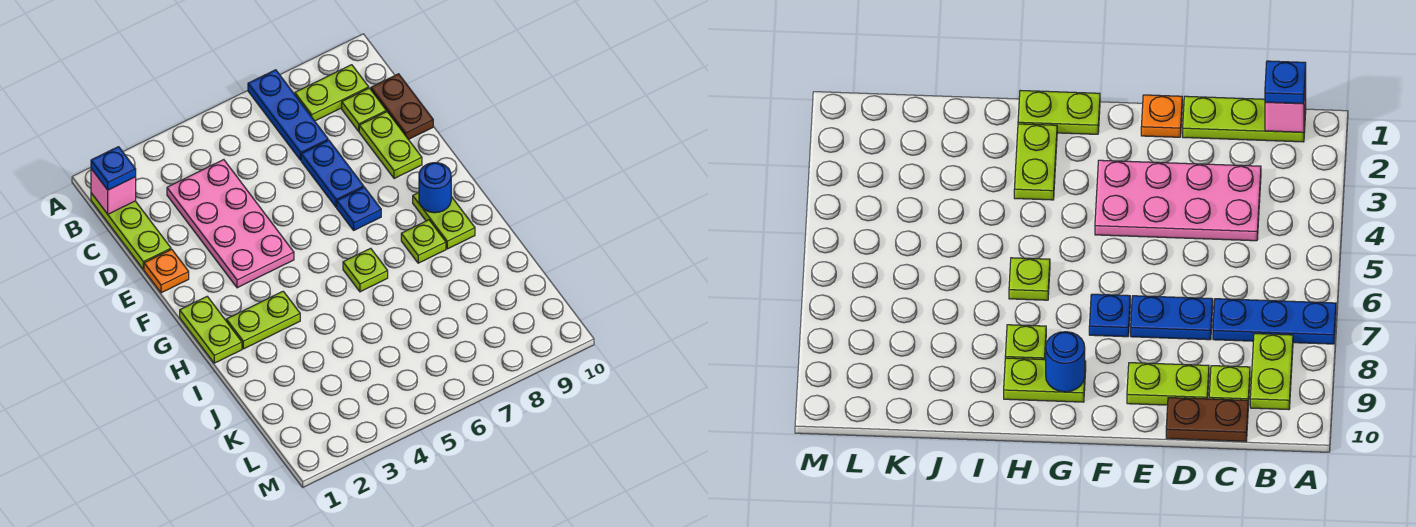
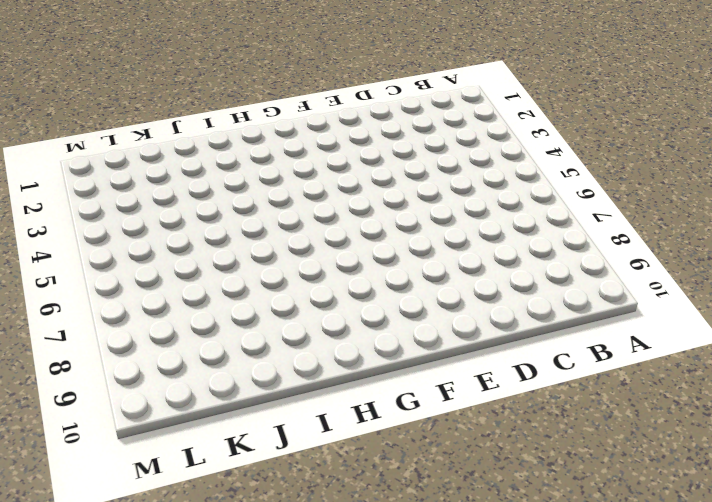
none -> blue 1x3 plate [248,70,328,160]
none -> lime 1x3 plate [91,193,171,269]
none -> lime 1x2 plate [295,65,369,121]

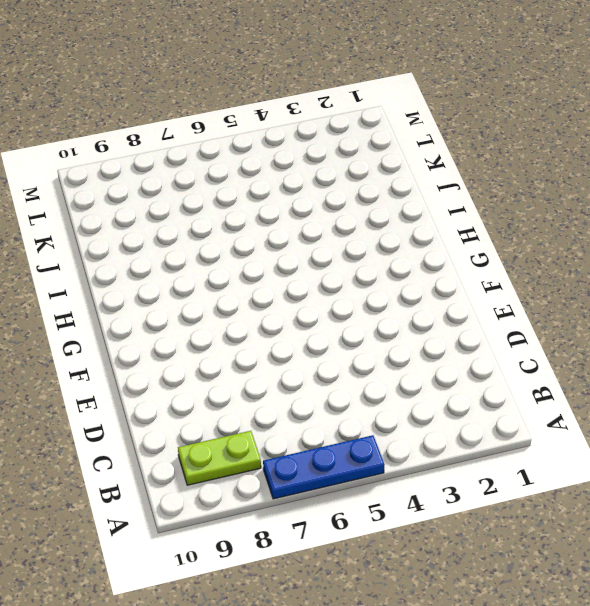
blue 1x3 plate [263,435,384,499] -> blue 1x3 plate turned to [248,70,328,160]
none -> lime 1x3 plate [91,193,171,269]
none -> pink 2x4 plate [167,160,294,288]
none -> lime 1x1 plate [342,88,386,131]

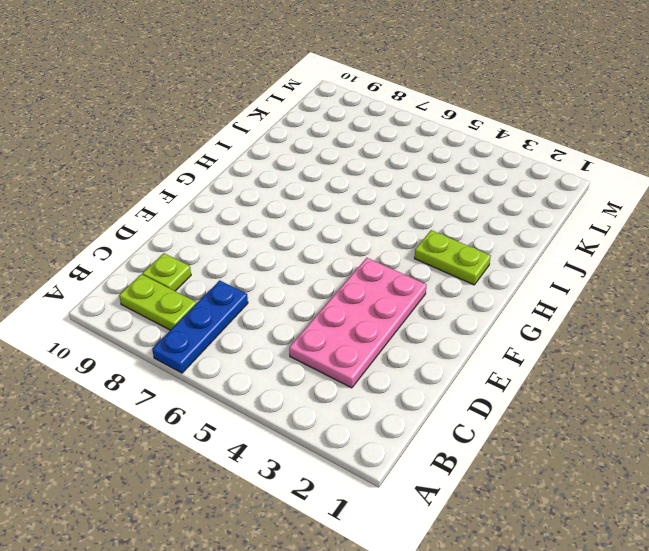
none -> lime 1x3 plate [91,193,171,269]
none -> brown 1x2 plate [371,74,433,140]
none -> blue 1x2 plate [301,140,364,207]

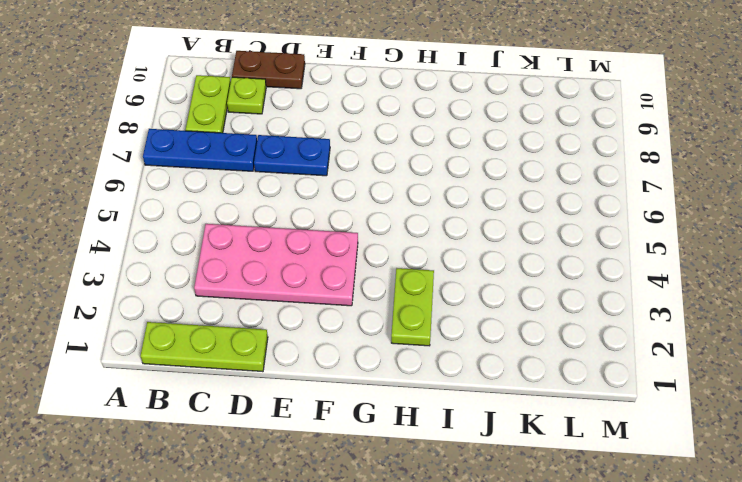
none -> lime 1x2 plate [359,112,422,179]
none -> orange 1x1 plate [144,249,189,293]
none -> blue 1x1 plate [337,187,381,230]

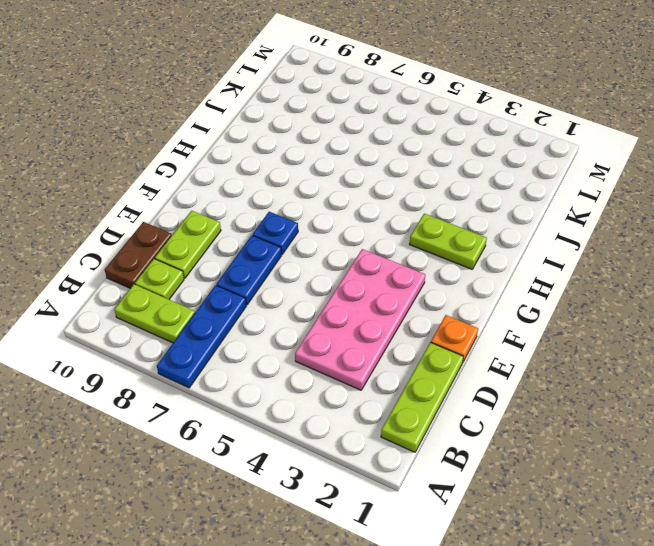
none -> lime 1x2 plate [180,297,242,363]
none -> lime 1x2 plate [413,192,475,249]
none -> lime 1x1 plate [343,248,388,292]

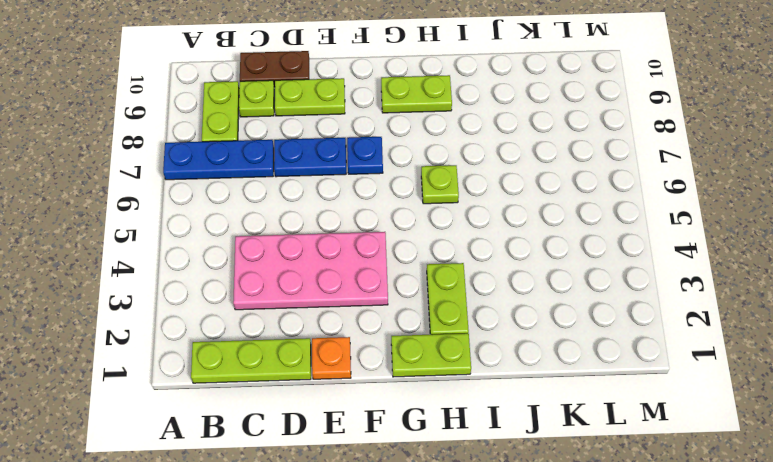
none -> lime 1x1 plate [401,220,446,263]
none -> pink 1x1 brick [91,169,136,214]
none -> blue 1x1 round brick [419,163,451,213]

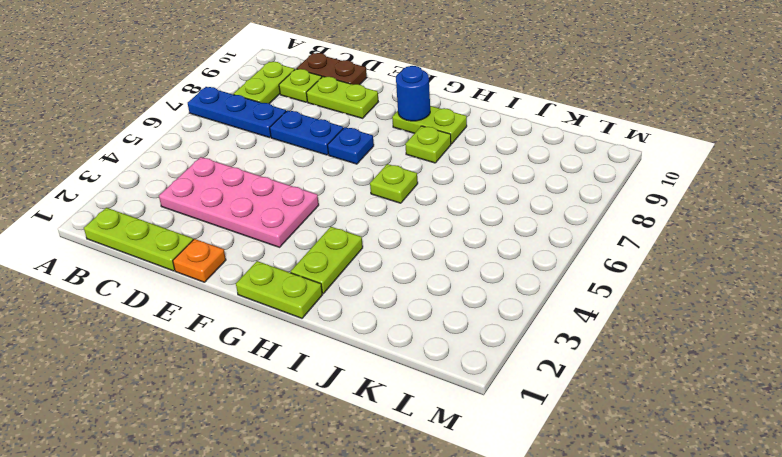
none -> pink 1x1 brick [91,169,136,214]
none -> blue 1x1 plate [91,147,136,190]

